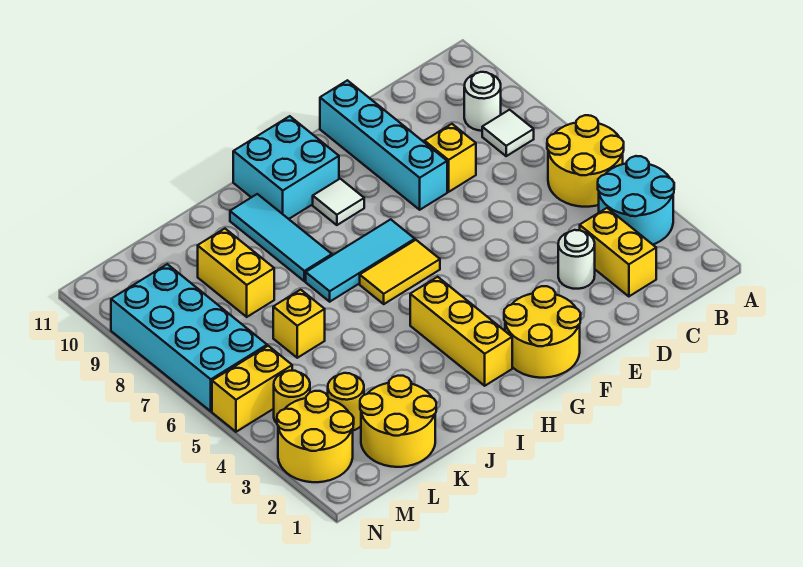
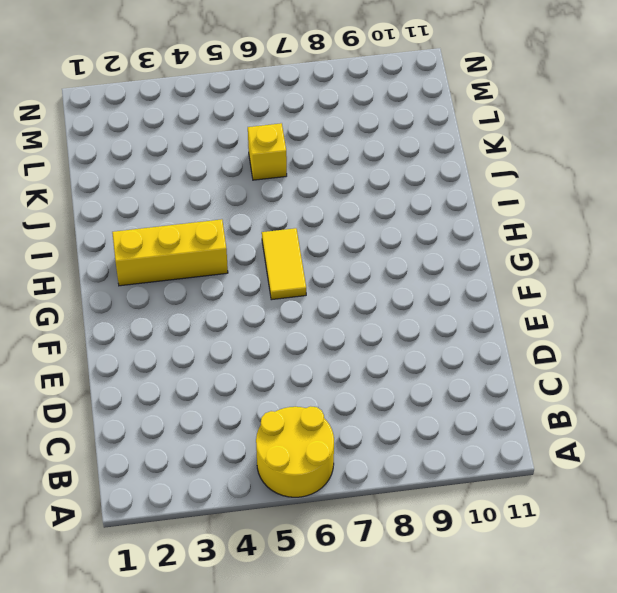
none -> cyan 2x2 round brick [598,156,674,244]
none -> white 1x1 tile [482,110,534,156]
none -> white 1x1 round brick [464,72,501,131]

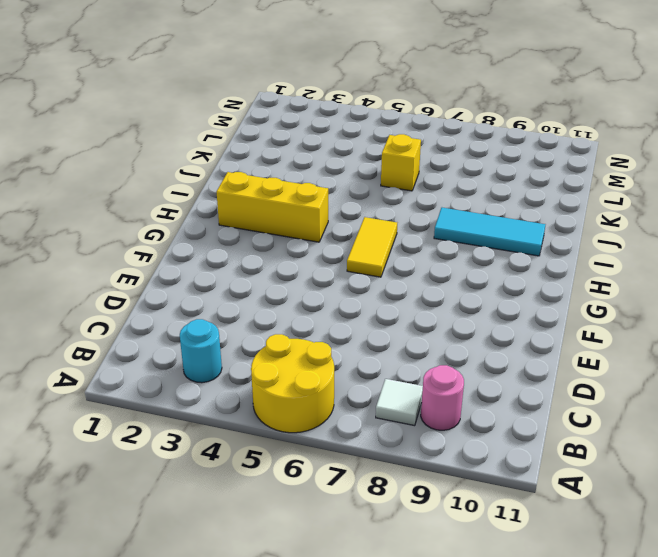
cyan 1x1 round brick [180,319,222,383] -> cyan 2x2 round brick [598,156,674,244]
pink 1x1 round brick [421,365,464,430] -> white 1x1 round brick [464,72,501,131]
none -> yellow 1x2 brick [580,208,656,296]
none -> white 1x1 round brick [558,230,595,289]
none -> yellow 1x1 brick [425,124,476,192]

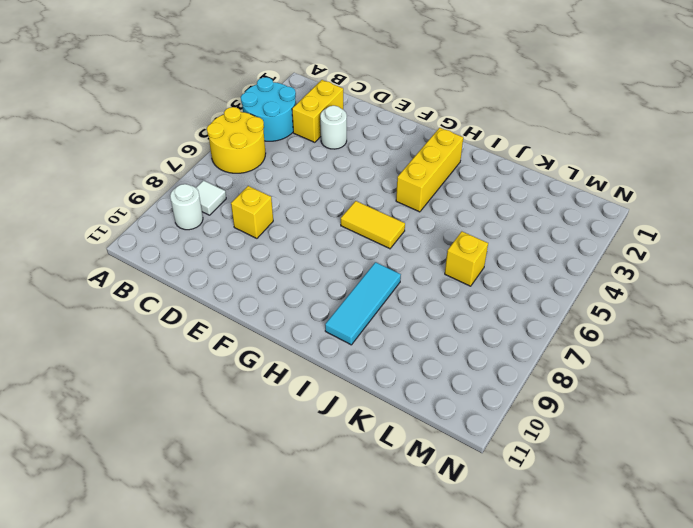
none -> cyan 1x4 brick [320,80,447,210]
none -> yellow 2x2 round brick [504,286,581,378]
none -> cyan 1x3 tile [306,219,415,302]

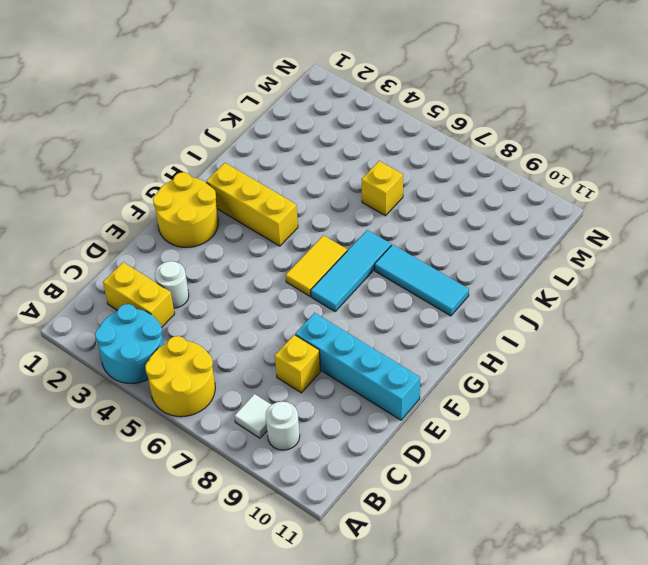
none -> white 1x1 tile [313,179,364,225]
none -> cyan 2x2 brick [233,116,339,219]
none -> yellow 2x2 round brick [360,376,436,467]

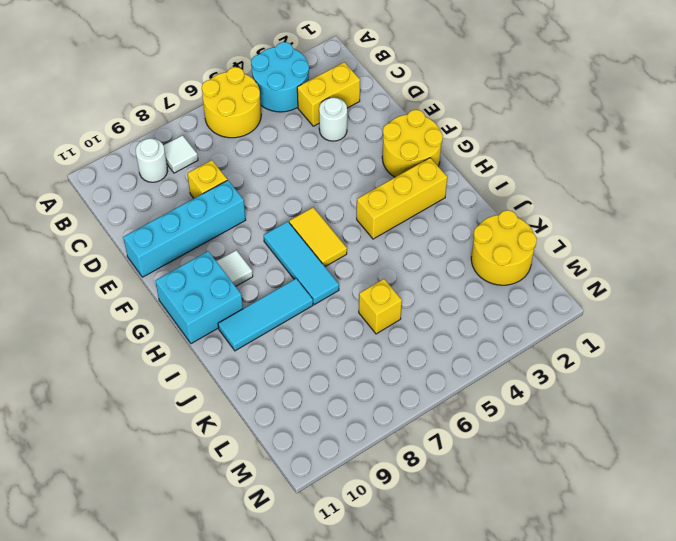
none -> yellow 1x2 brick [198,229,274,317]
none -> yellow 1x1 round brick [328,373,364,431]
none -> yellow 2x2 round brick [277,391,354,482]

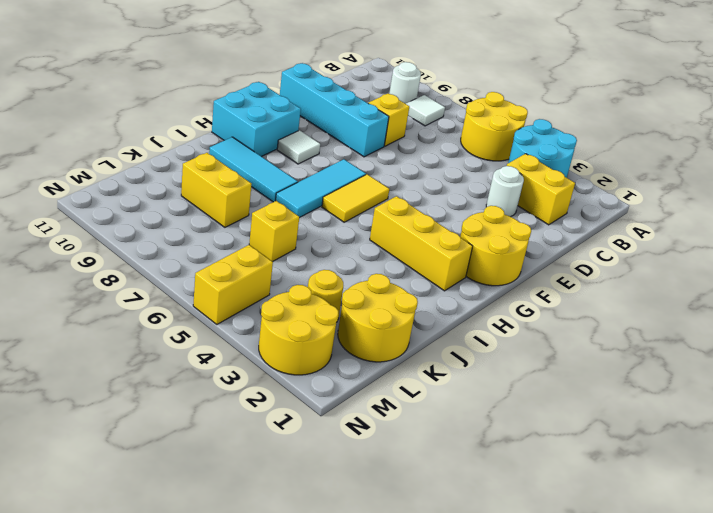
none -> yellow 1x1 round brick [274,371,310,423]
none -> cyan 2x4 brick [111,264,267,411]

